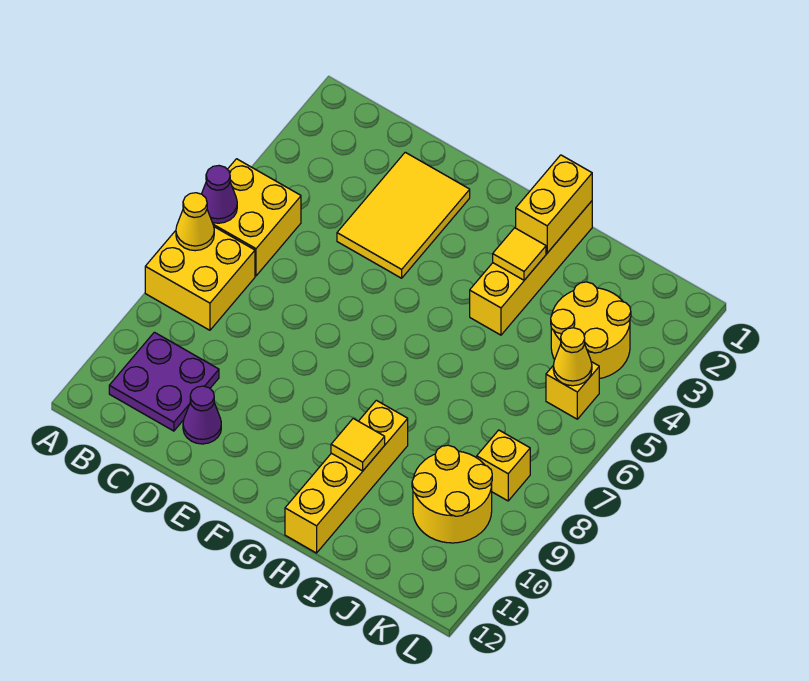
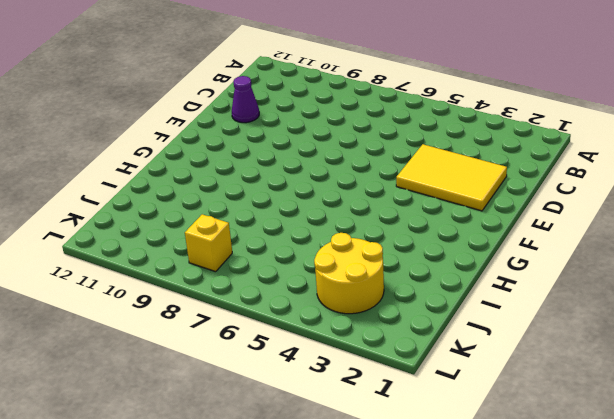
none -> yellow 2x2 brick [213,159,301,276]
none -> yellow 2x2 brick [145,227,255,330]
none -> purple 2x2 plate [109,332,219,431]

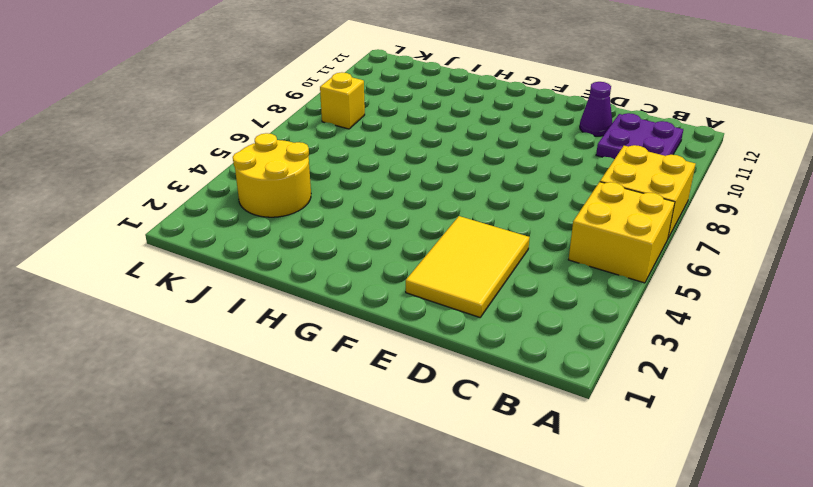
none -> yellow 1x4 brick [470,201,592,335]
none -> yellow 1x4 brick [285,400,408,553]
none -> yellow 2x2 round brick [412,445,492,543]

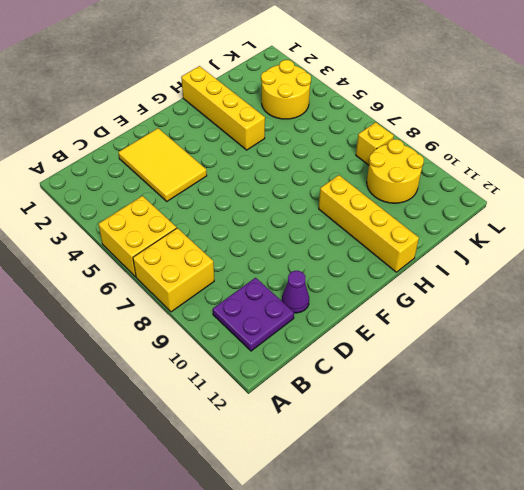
none -> yellow 1x1 brick [546,362,599,419]
none -> purple 1x1 cone [202,166,237,223]
none -> yellow 1x1 cone [176,193,214,251]

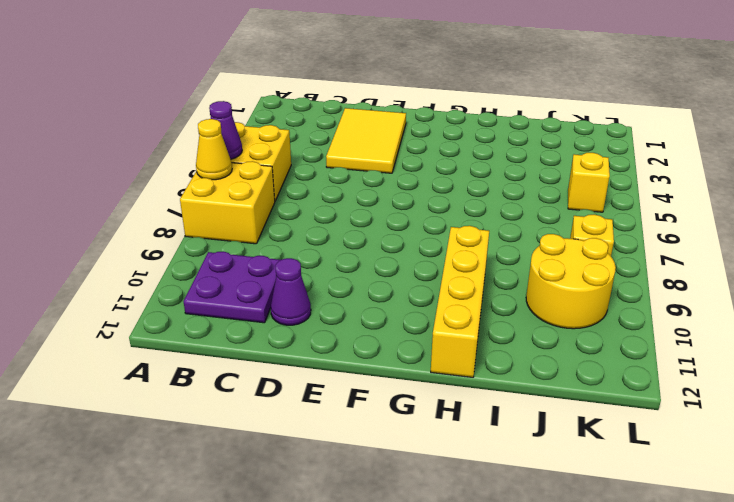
none -> yellow 1x4 brick [470,201,592,335]
none -> yellow 2x2 round brick [551,282,631,379]
none -> yellow 1x2 brick [516,155,592,253]

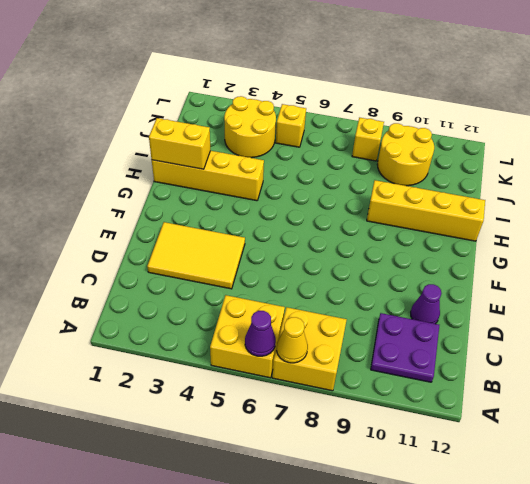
none -> yellow 1x1 tile [493,228,546,280]
none -> yellow 1x1 tile [331,419,385,471]
none -> yellow 1x1 cone [553,328,592,386]

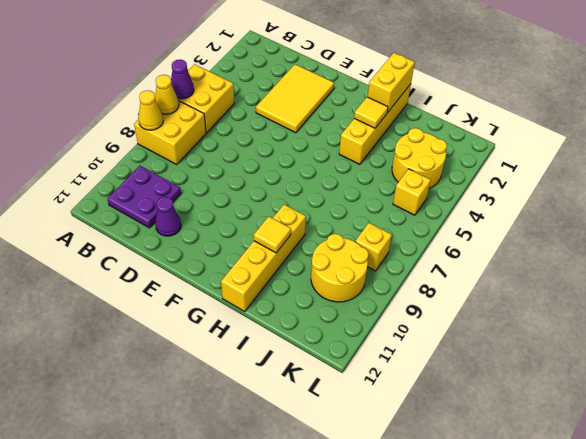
yellow 1x1 cone [138,90,163,130] -> yellow 1x1 cone moved to [553,328,592,386]

